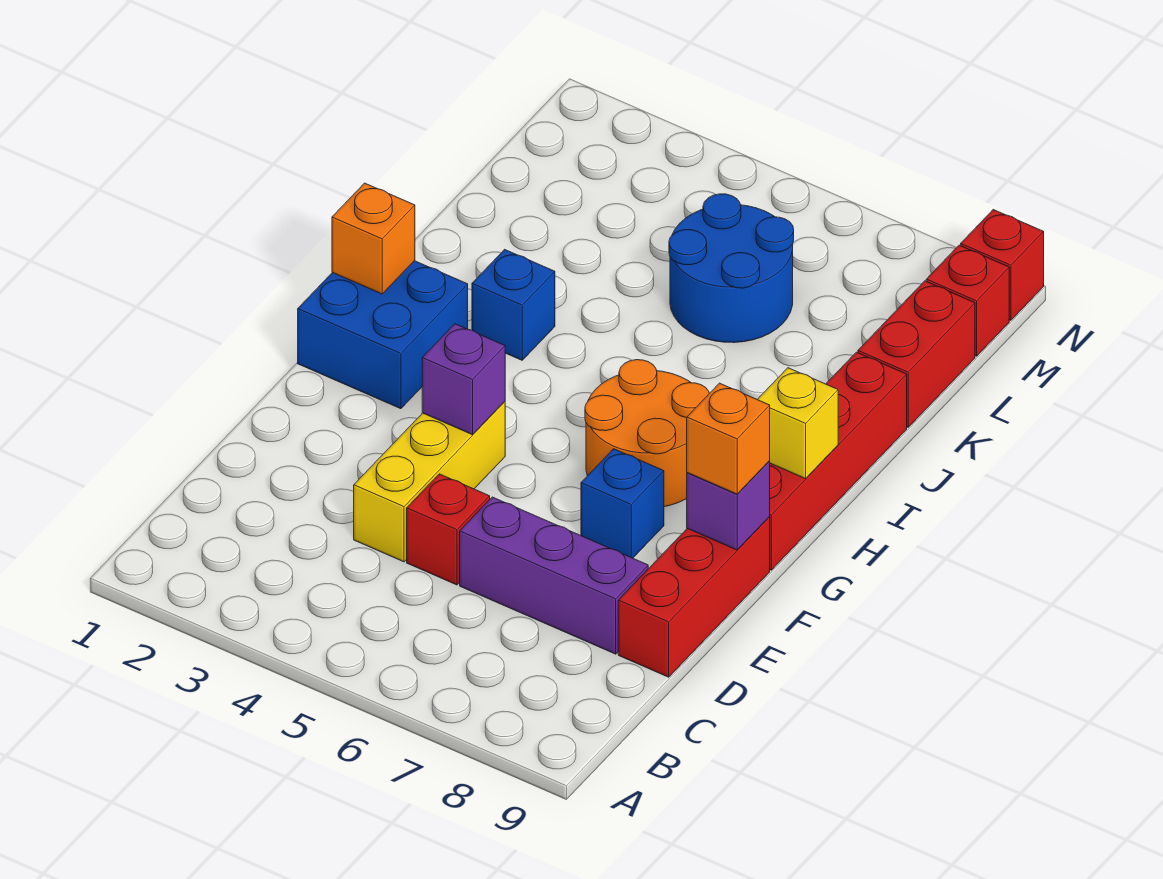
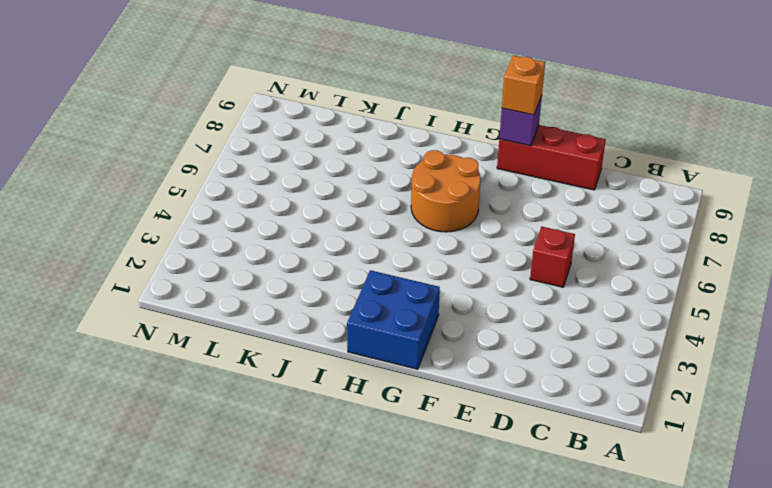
none -> yellow 1x3 brick [354,402,505,562]
none -> purple 1x3 brick [460,497,648,654]
none -> blue 1x1 brick [581,449,664,558]

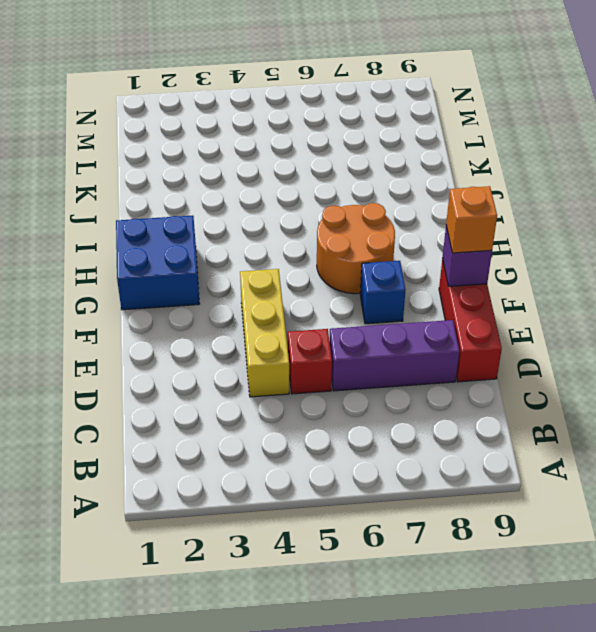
none -> red 1x4 brick [770,352,907,570]
none -> blue 1x1 brick [472,249,555,360]
none -> blue 2x2 round brick [669,194,794,343]

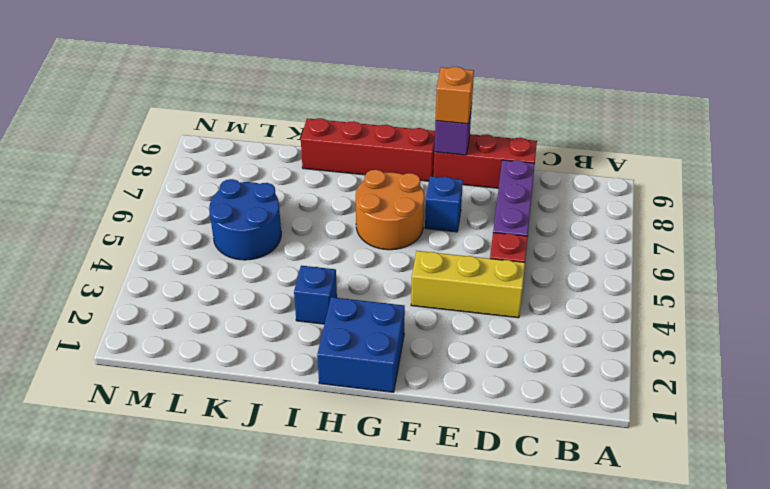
none -> red 1x2 brick [858,281,975,427]
none -> red 1x1 brick [926,245,1009,356]
none -> red 1x1 brick [961,210,1044,320]

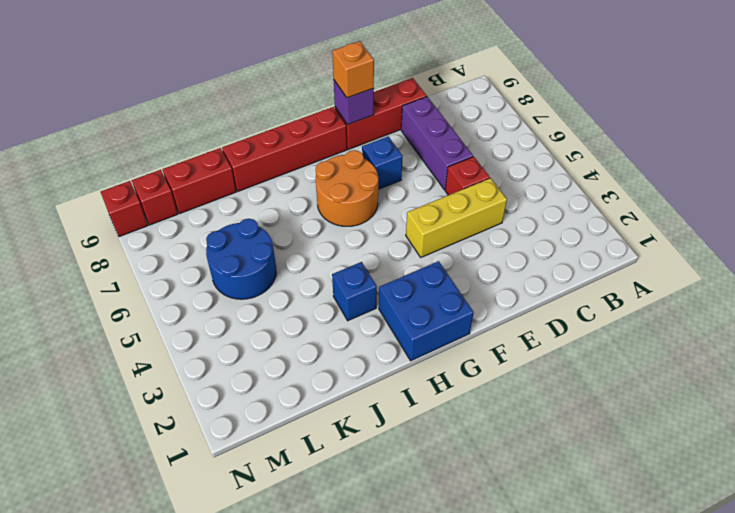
none -> purple 1x1 brick [422,324,505,435]
none -> orange 1x1 brick [332,183,415,294]
none -> yellow 1x1 brick [757,368,838,479]

